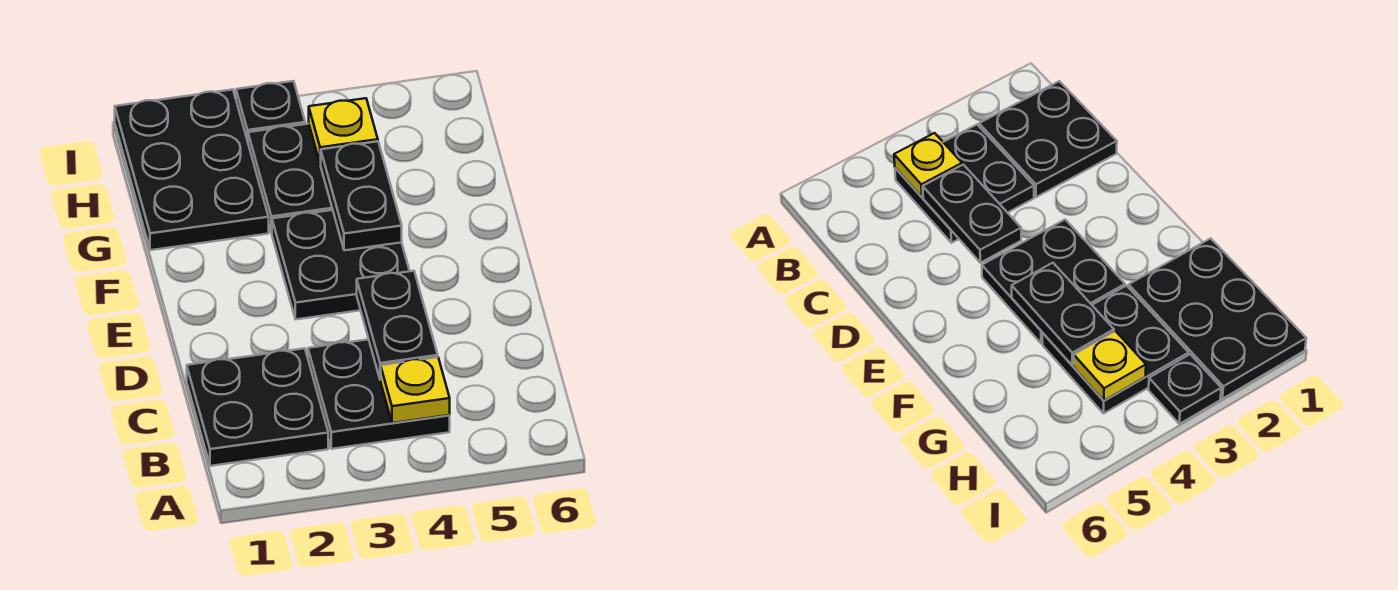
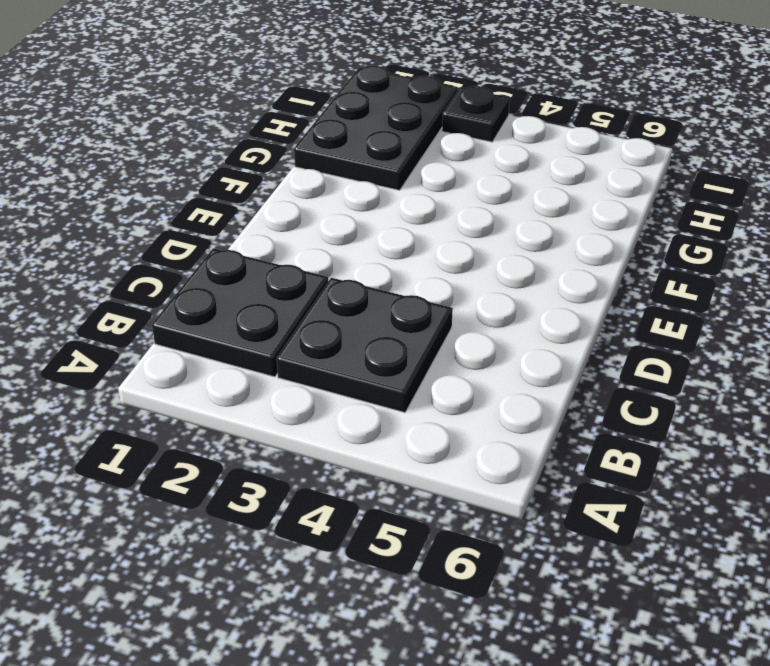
none -> black 2x2 plate [272,210,409,319]
none -> black 2x2 plate [248,124,333,233]

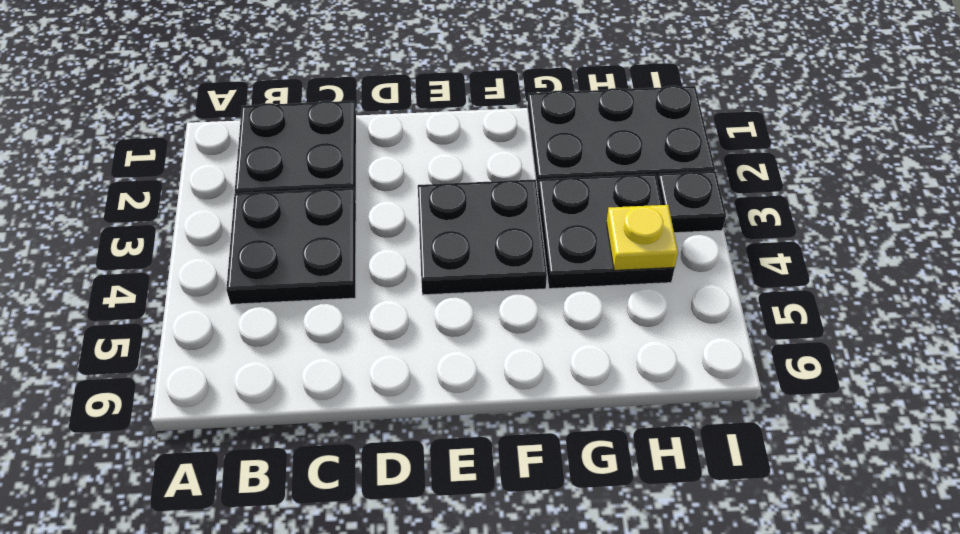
none -> yellow 1x1 plate [381,357,450,423]
none -> black 1x2 plate [357,271,438,380]

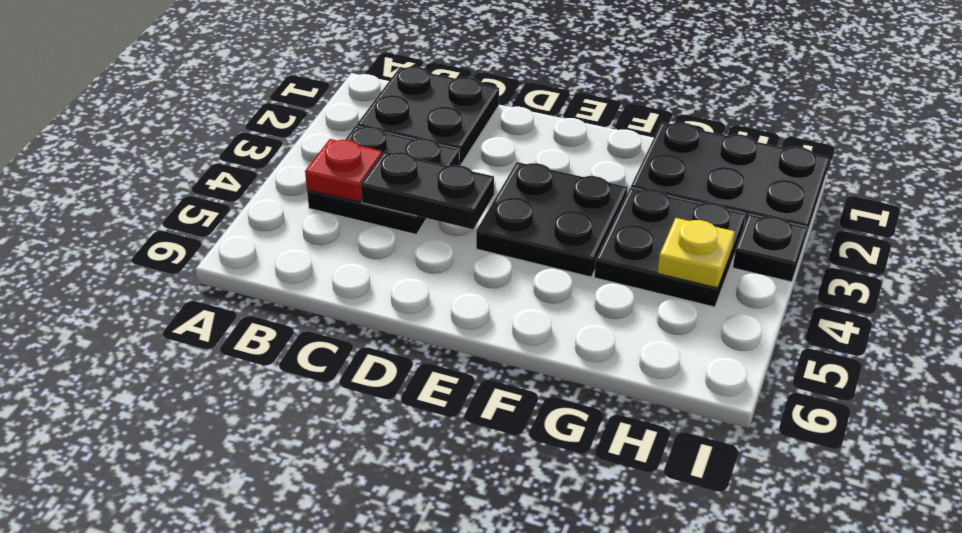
red 1x1 plate [305,139,382,202] -> yellow 1x1 plate [381,357,450,423]
none -> black 1x2 plate [321,141,402,250]

